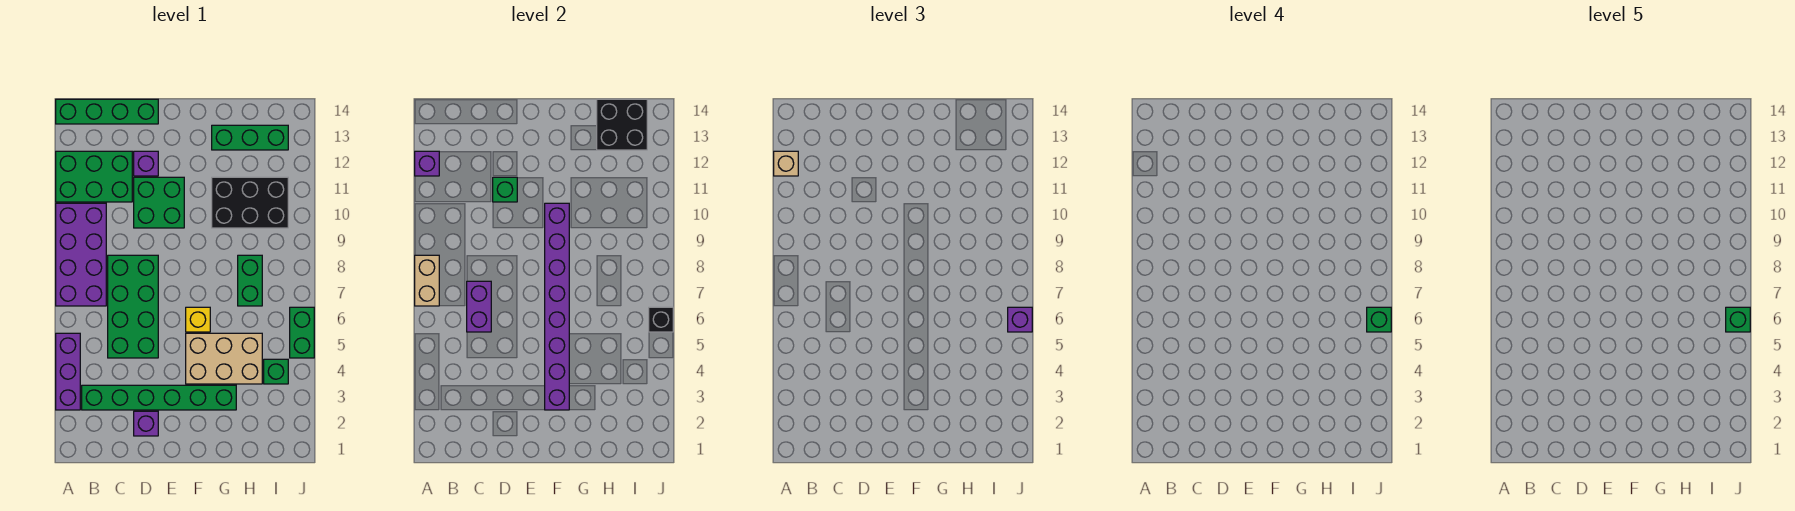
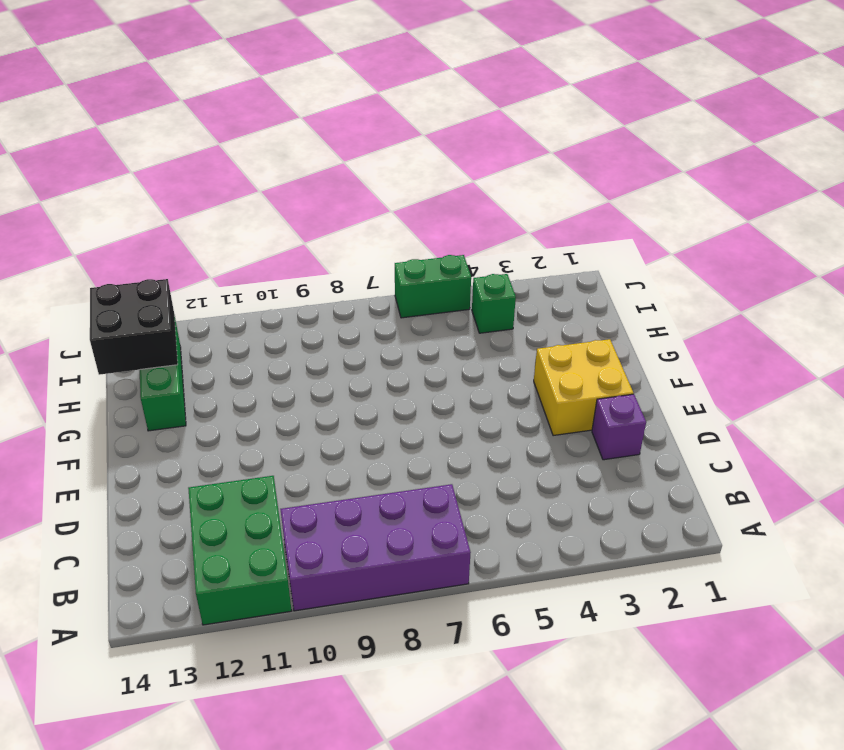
yellow 2x2 brick [534,339,633,436] -> green 1x6 brick [82,385,236,410]
none -> purple 1x3 brick [56,333,80,410]
none -> green 1x4 brick [56,99,158,124]
none -> green 2x4 brick [108,255,158,358]

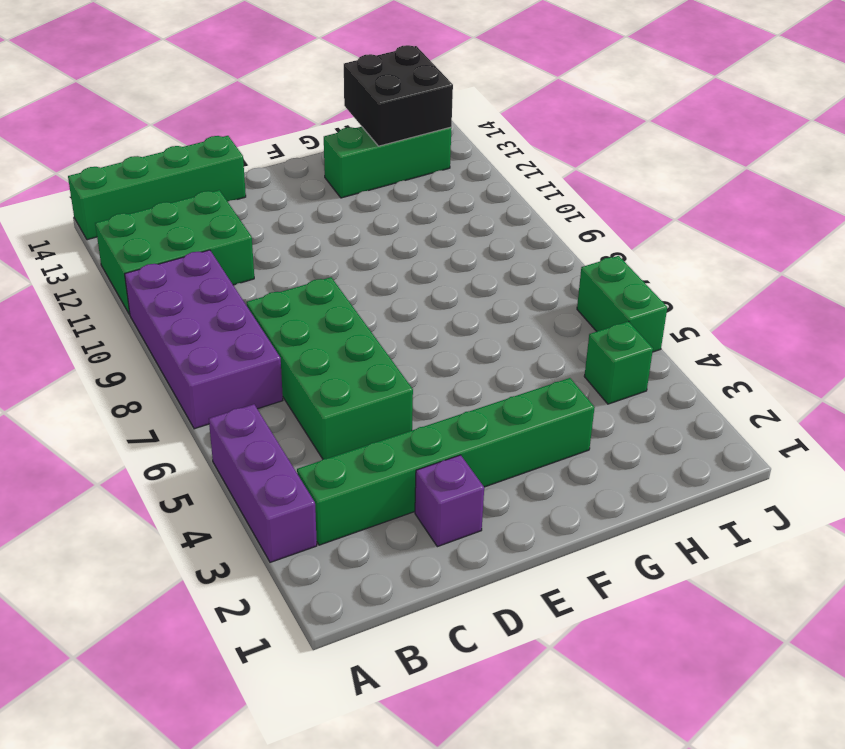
none -> green 2x2 brick [134,177,184,228]
none -> purple 1x1 brick [134,151,158,176]
none -> tan 2x3 brick [186,333,262,384]

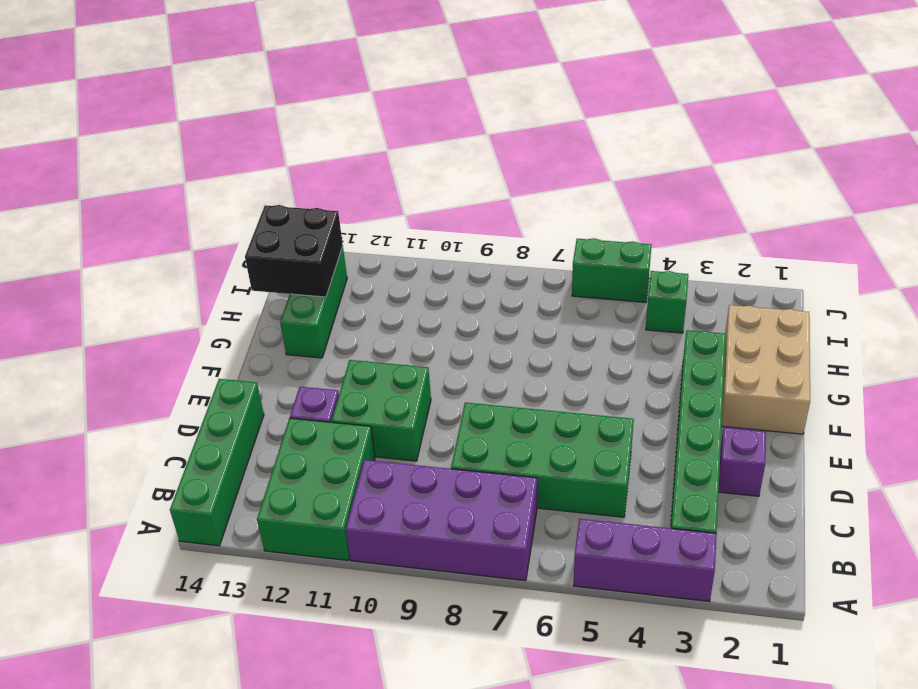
tan 2x3 brick [722,305,810,434] -> tan 2x3 brick moved to [186,333,262,384]
none -> yellow 1x1 brick [186,307,210,332]
none -> black 2x3 brick [212,177,288,228]
none -> green 1x2 brick [238,255,262,306]

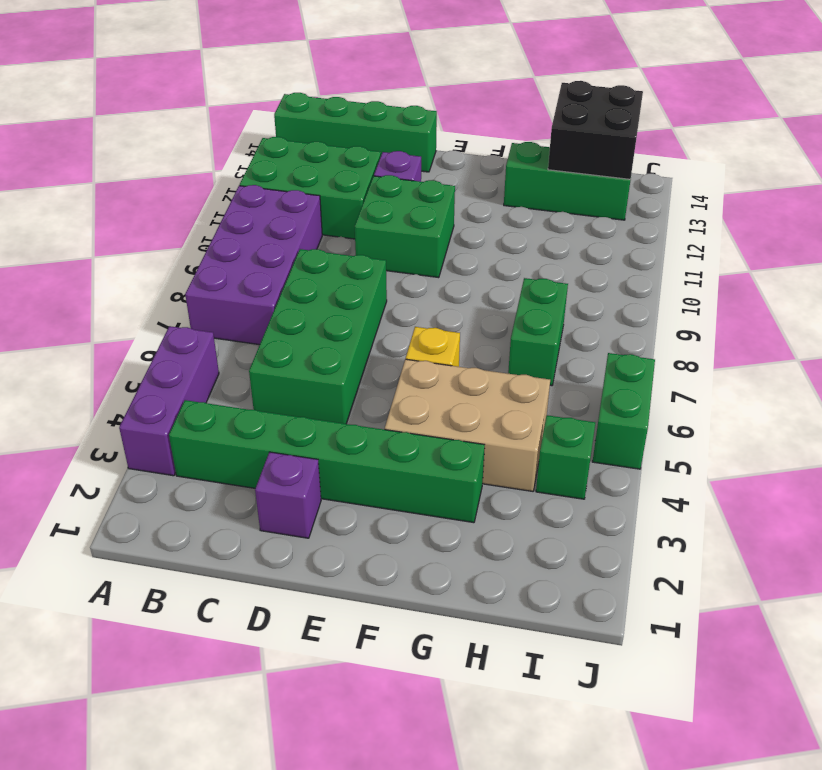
none -> black 2x3 brick [212,177,288,228]
none -> tan 1x2 brick [415,255,439,306]
none -> purple 1x1 brick [415,151,439,176]

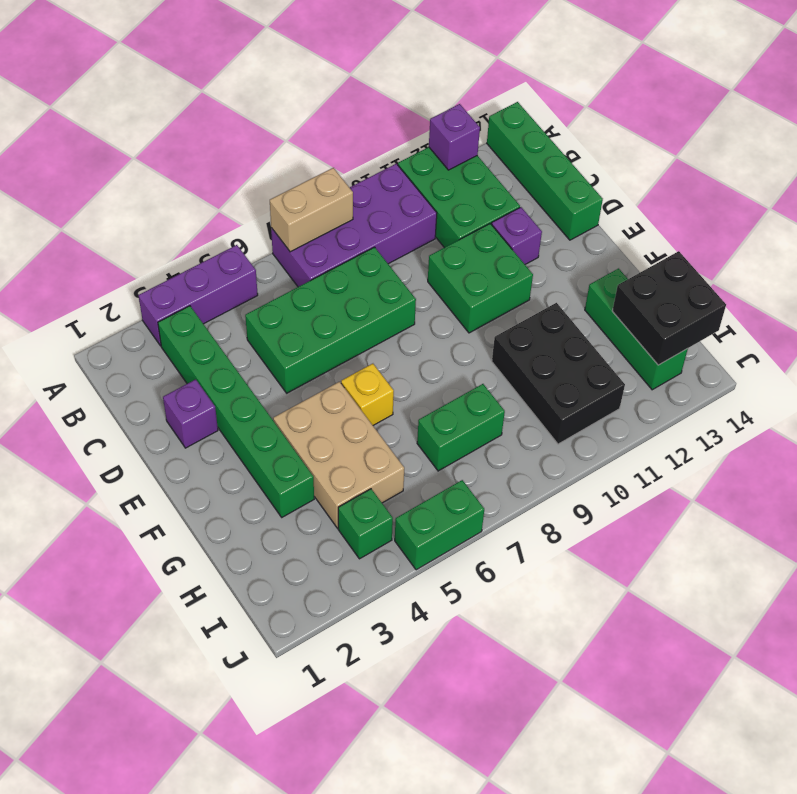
none -> purple 1x2 brick [467,281,491,332]
none -> green 1x1 brick [493,177,517,202]
none -> purple 1x8 brick [545,203,569,410]

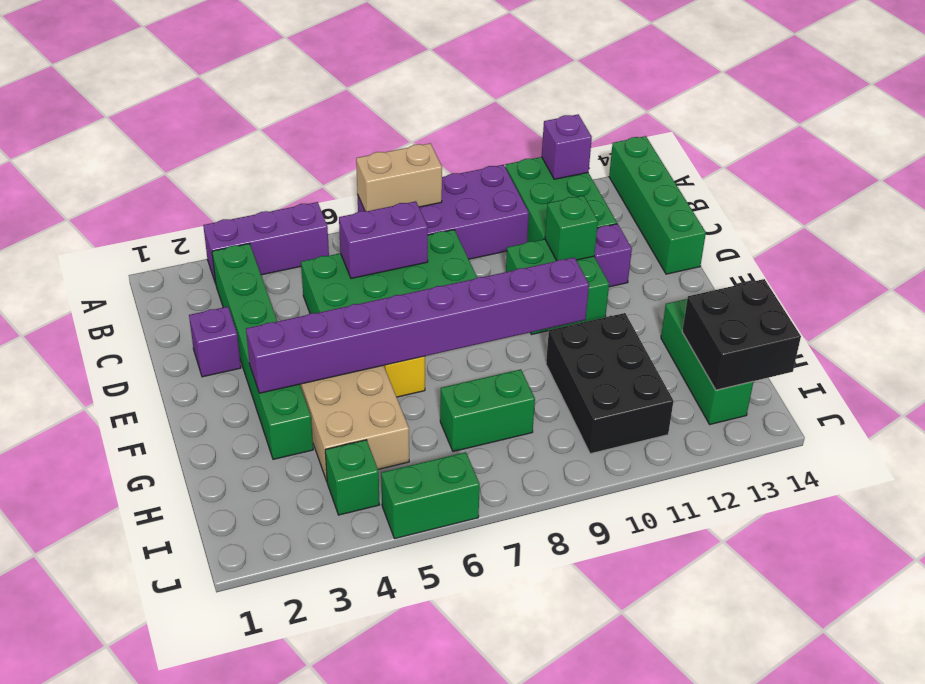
none -> black 1x1 brick [649,307,673,332]
none -> tan 1x1 brick [774,151,798,176]
none -> purple 1x1 brick [1008,307,1032,332]

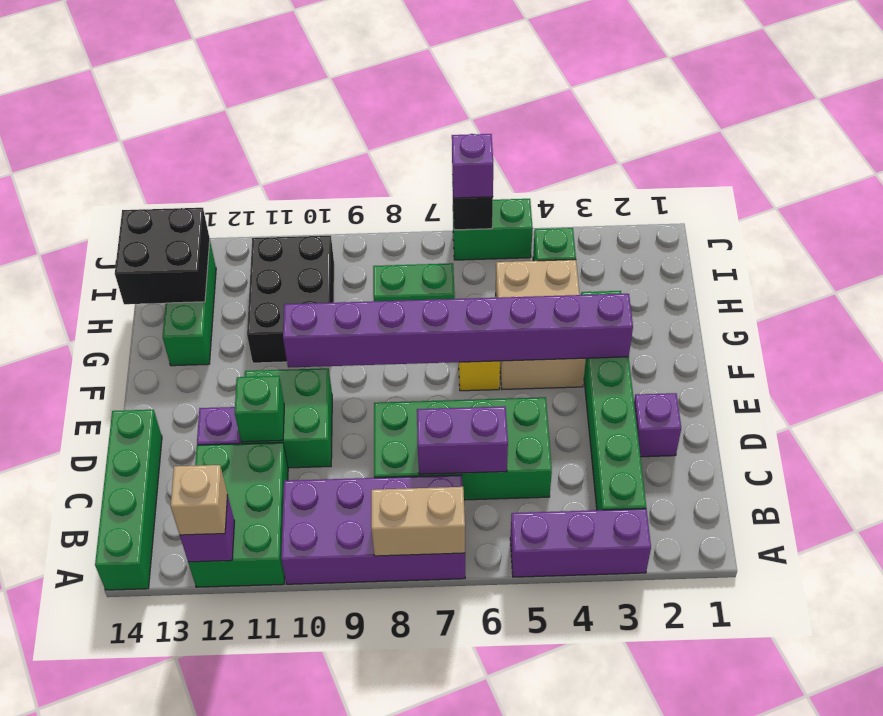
none -> green 1x1 brick [1367,307,1391,332]
none -> green 1x1 brick [1726,307,1750,332]

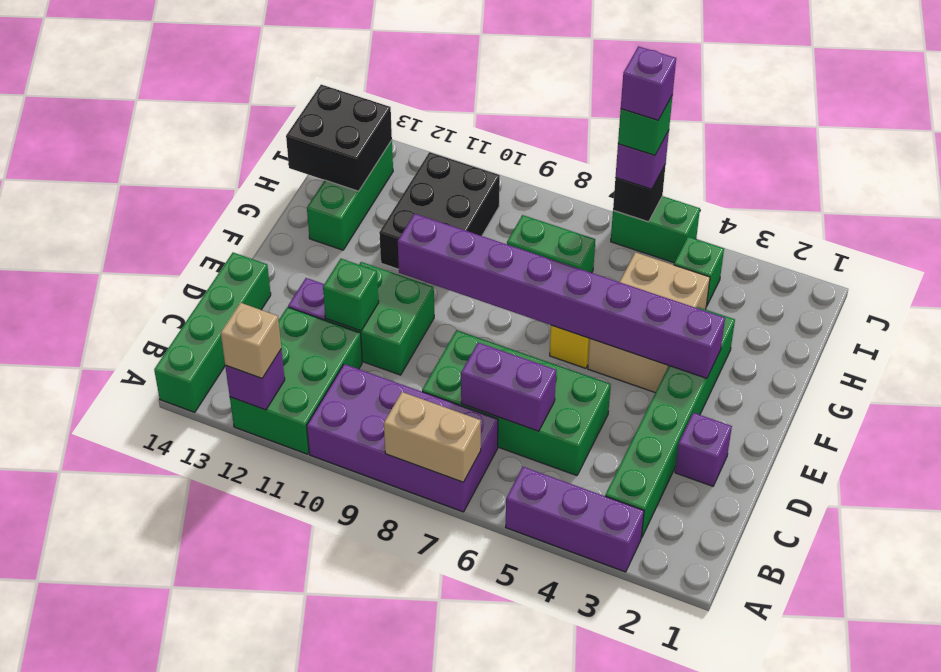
purple 1x1 brick [621,46,676,120] -> green 1x1 brick [1726,307,1750,332]

